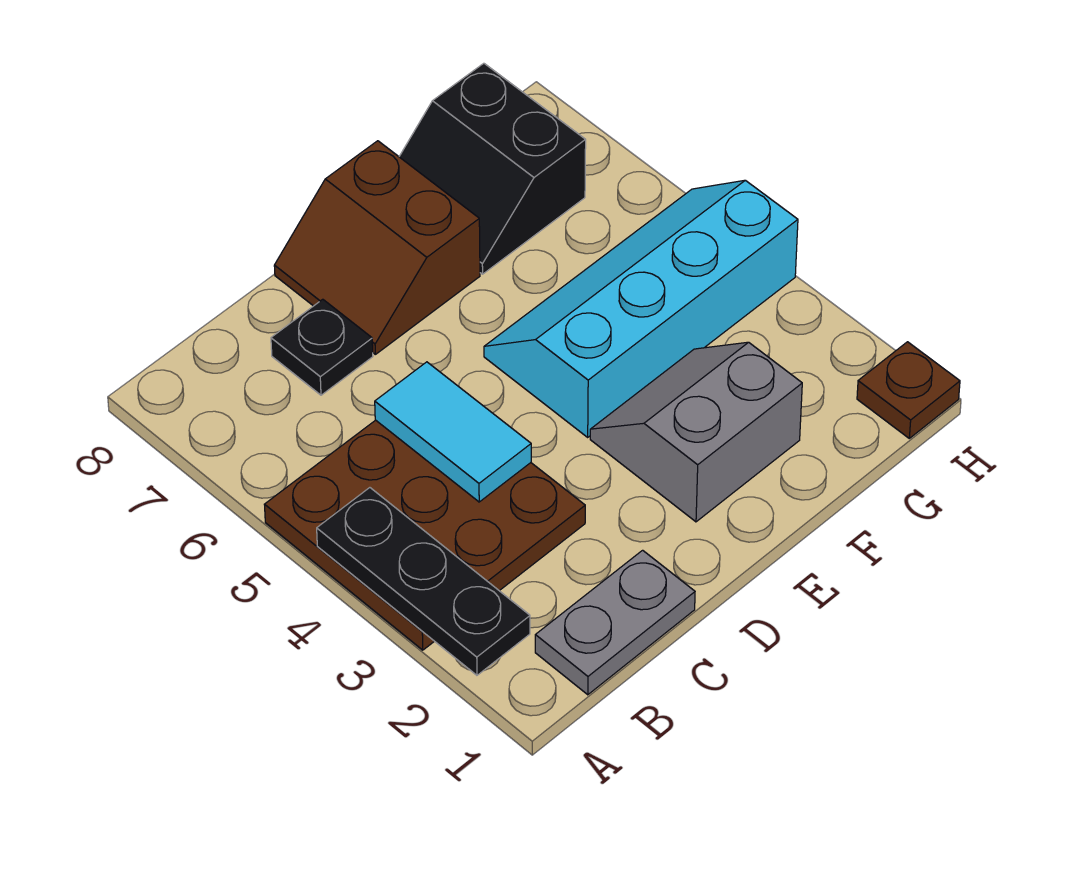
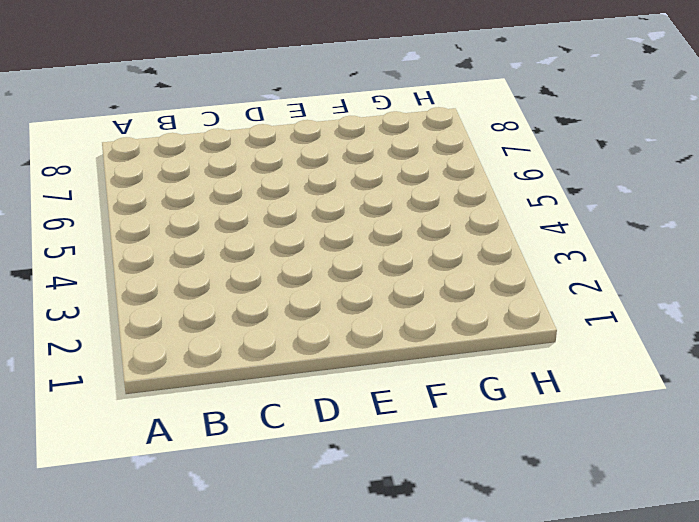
none -> brown 3x3 plate [264,420,585,650]
none -> grey 1x2 plate [535,550,695,695]

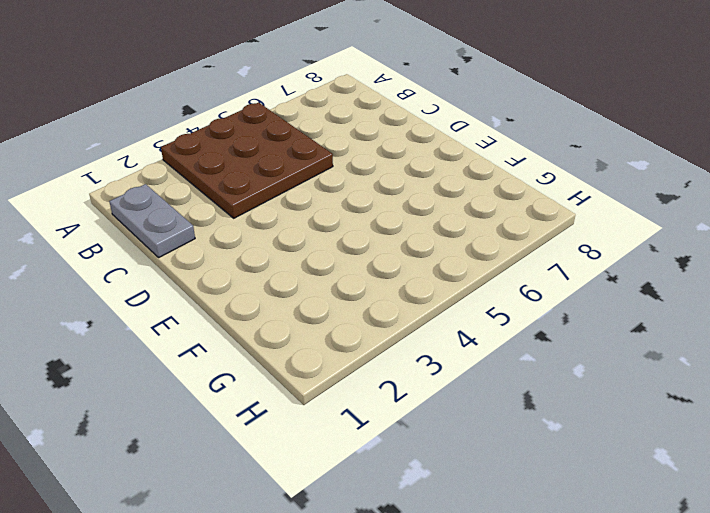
none -> black 1x1 plate [271,299,373,395]
none -> brown 2x2 slope [274,141,480,354]

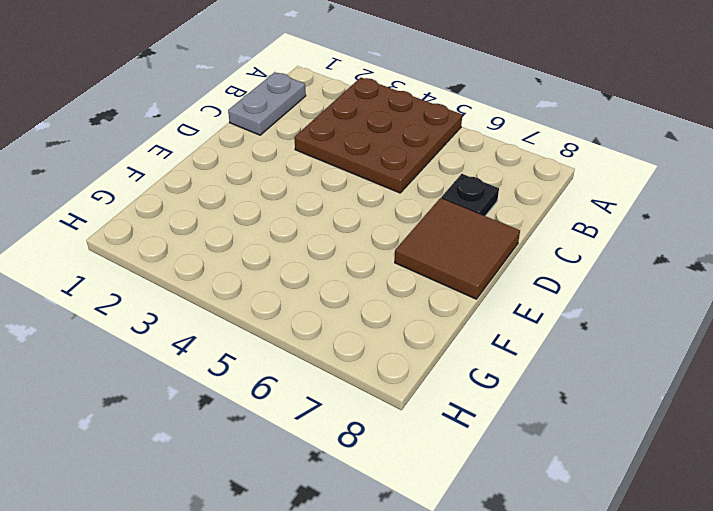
brown 2x2 tile [395,198,520,299] -> brown 2x2 slope [274,141,480,354]
none -> grey 2x2 slope [590,342,802,522]
none -> cyan 2x4 slope [484,180,798,437]

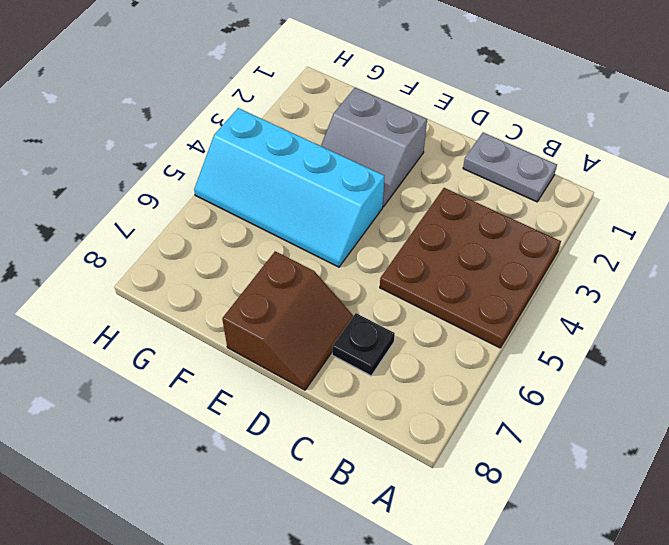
none -> black 2x2 slope [399,63,586,274]
none -> brown 1x1 plate [857,342,960,438]

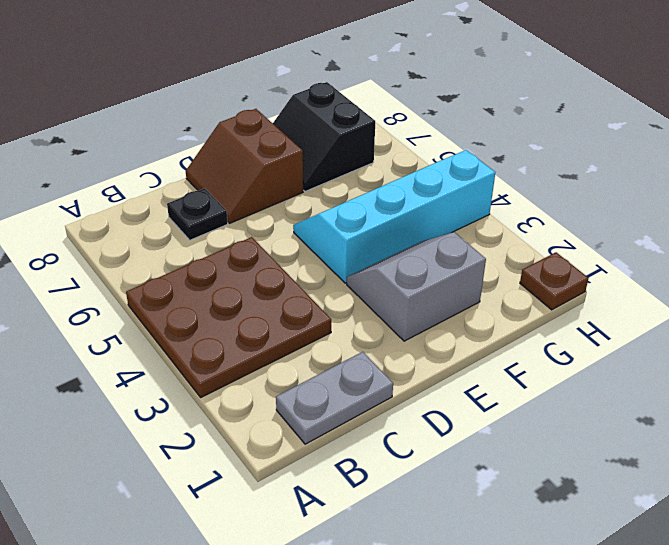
none -> black 1x3 plate [317,488,530,675]
none -> cyan 1x2 tile [375,362,531,502]

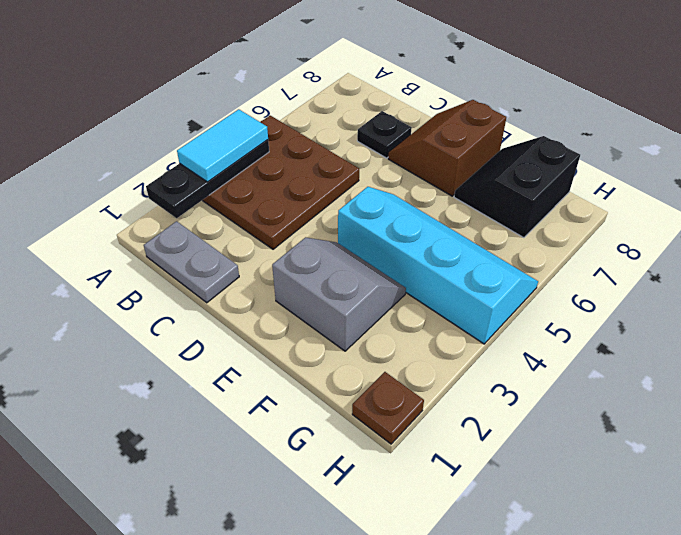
cyan 1x2 tile [177,109,268,182] -> cyan 1x2 tile moved to [375,362,531,502]

